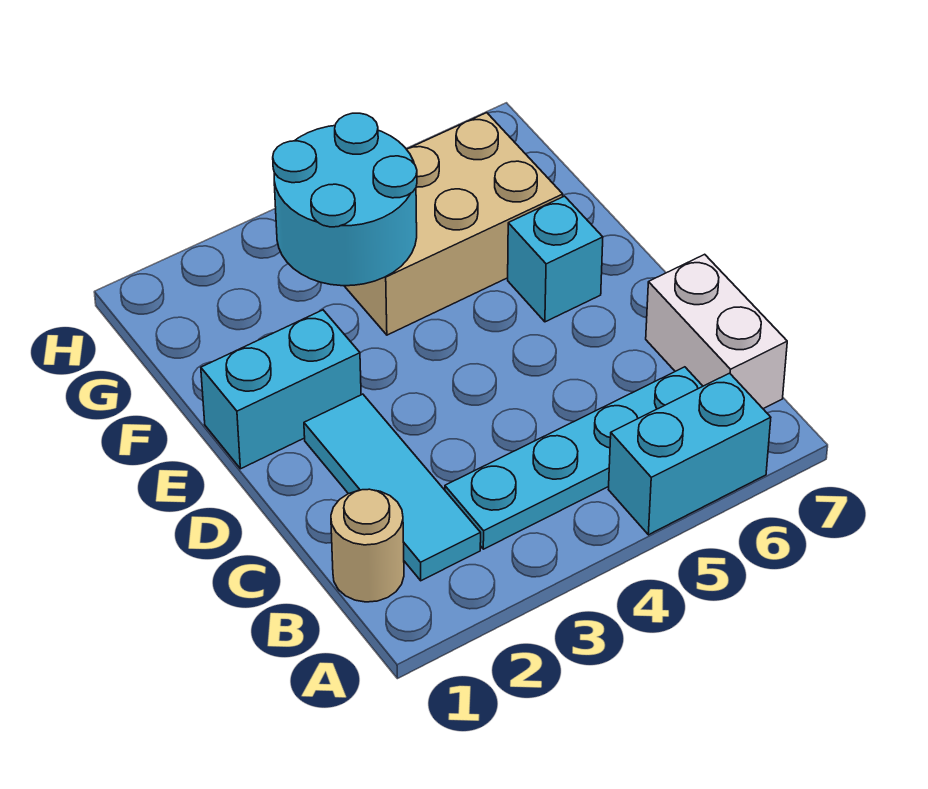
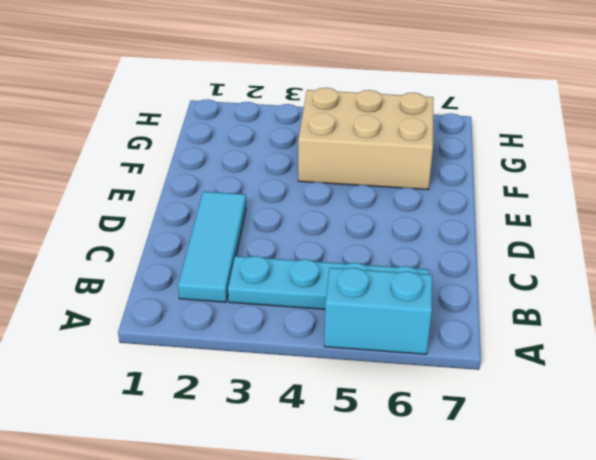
none -> tan 1x1 round brick [331,489,404,602]
none -> white 1x2 brick [646,254,787,409]

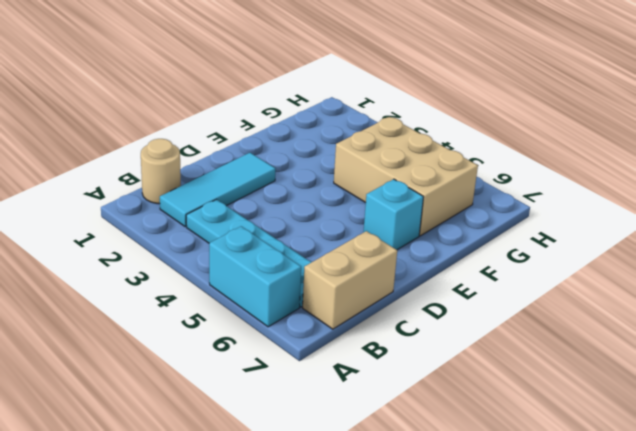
tan 1x2 brick [303,231,397,329] -> white 1x2 brick [646,254,787,409]
none -> cyan 1x2 brick [201,310,361,469]
none -> cyan 2x2 round brick [273,113,417,286]

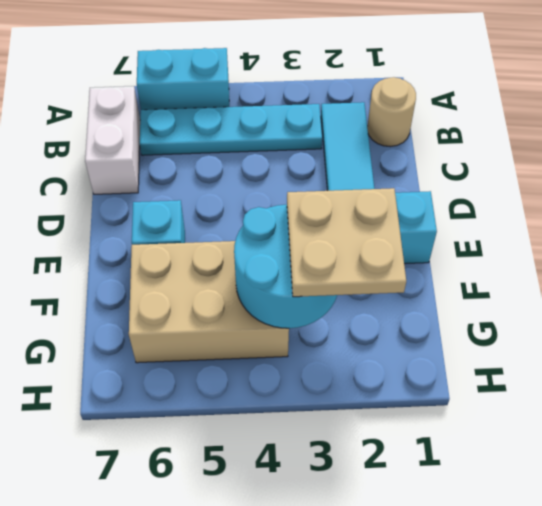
tan 2x2 plate [287,188,406,297] -> none

